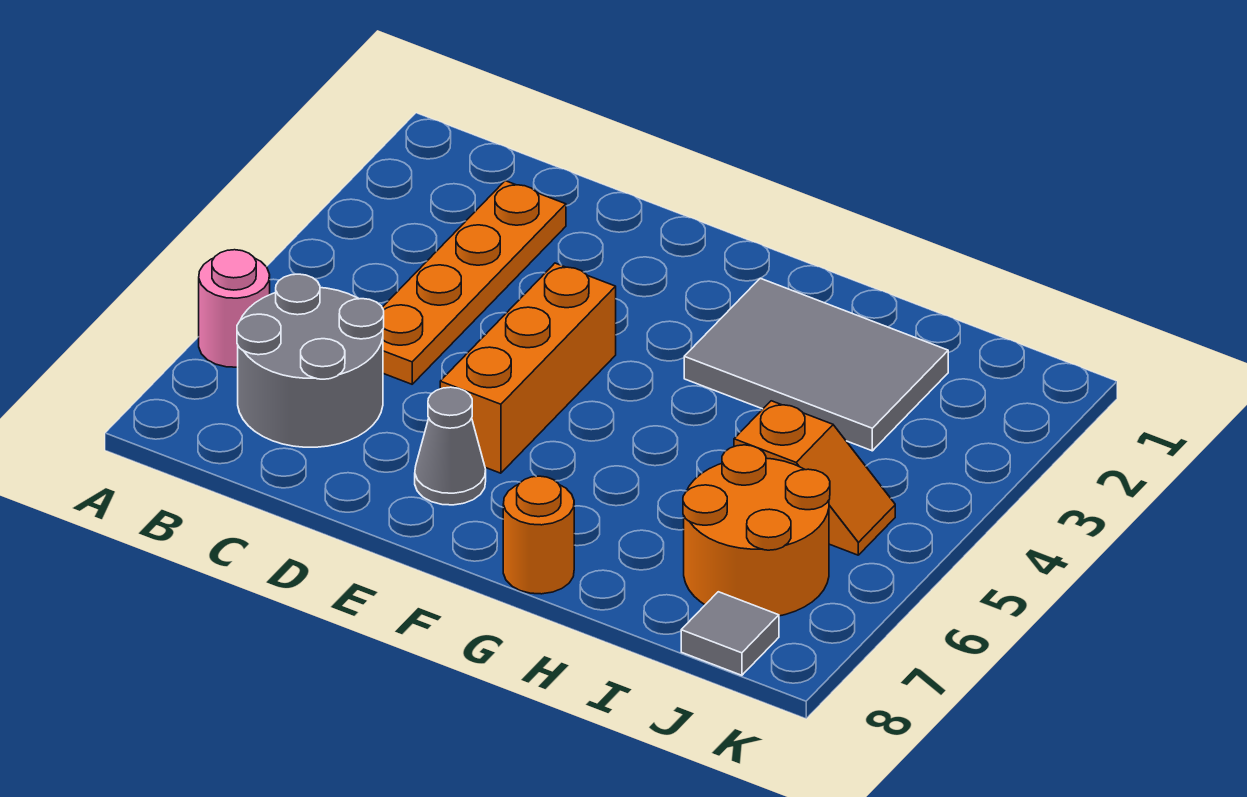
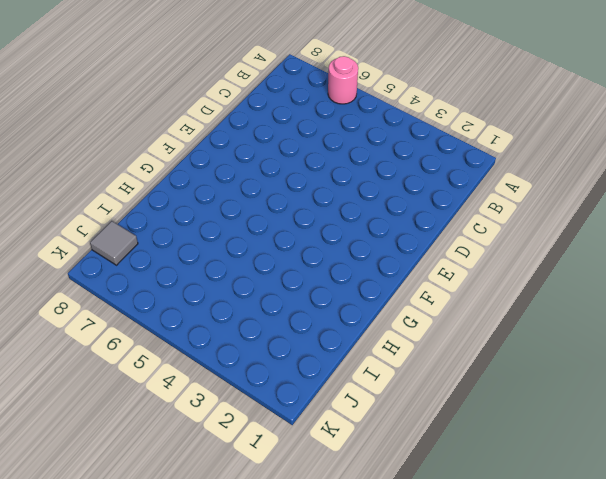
none -> grey 2x2 round brick [237,274,384,447]
none -> orange 1x4 plate [382,181,566,384]

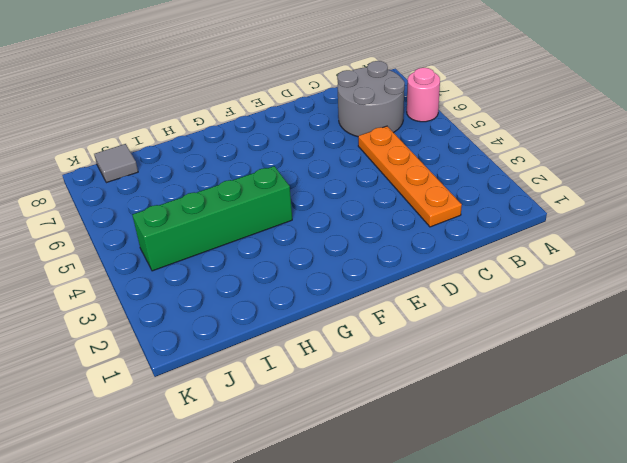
green 1x4 brick [133,166,292,271] -> none
none -> orange 1x3 brick [440,263,616,473]
none -> grey 1x1 cone [415,387,486,505]

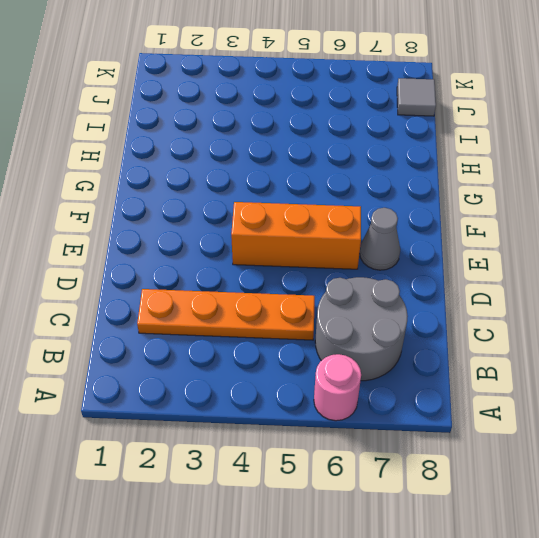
none -> grey 2x3 tile [684,278,948,451]
none -> orange 1x1 round brick [503,476,574,594]

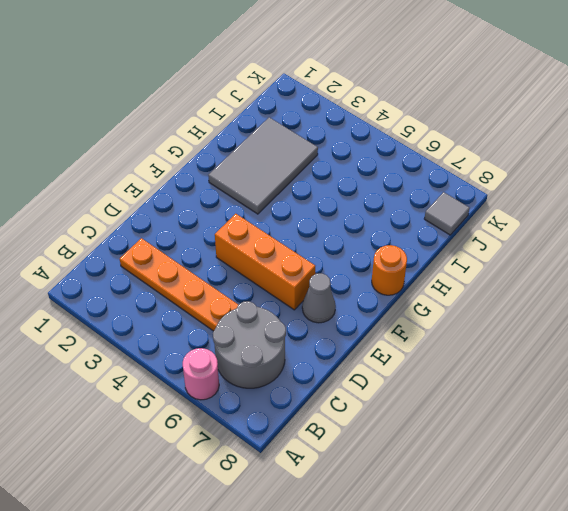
none -> orange 1x2 slope [734,401,895,555]
none -> orange 2x2 round brick [683,445,830,616]

